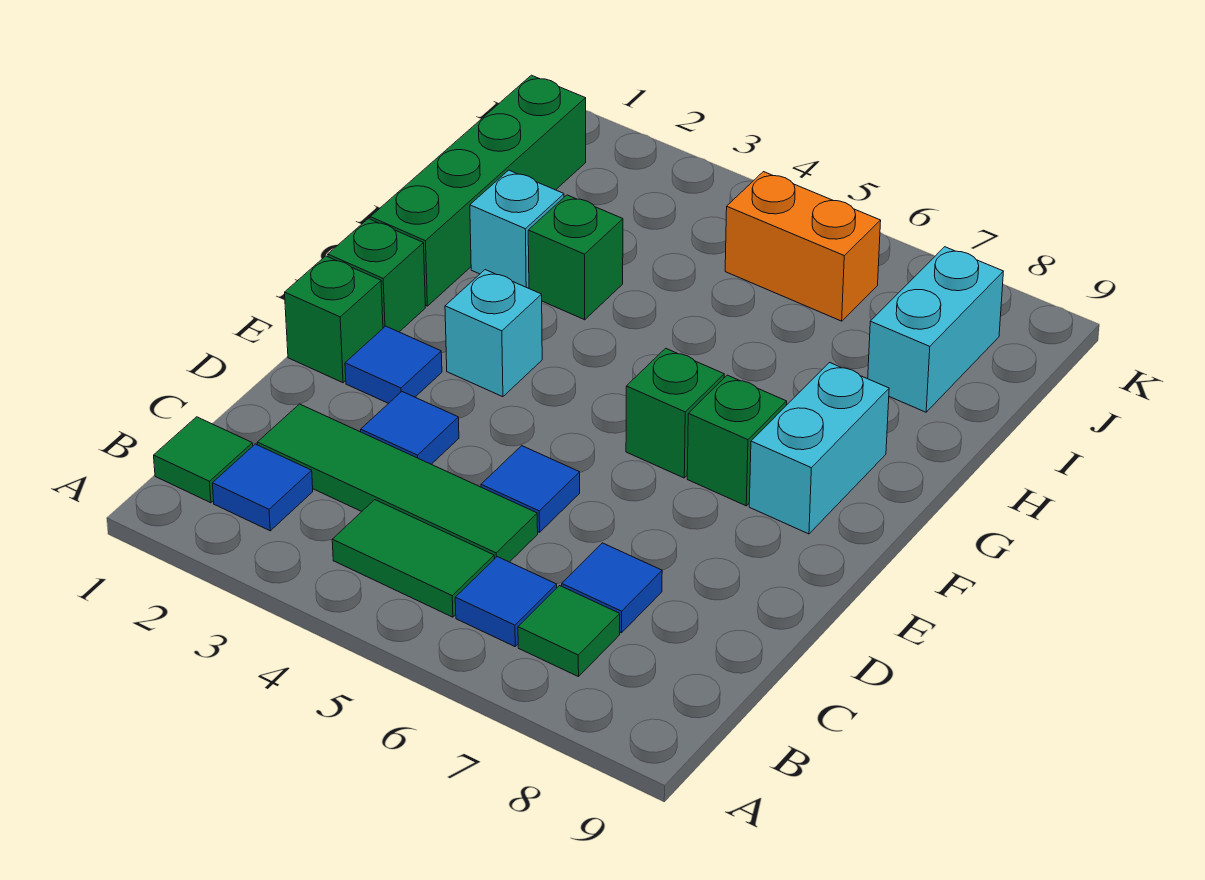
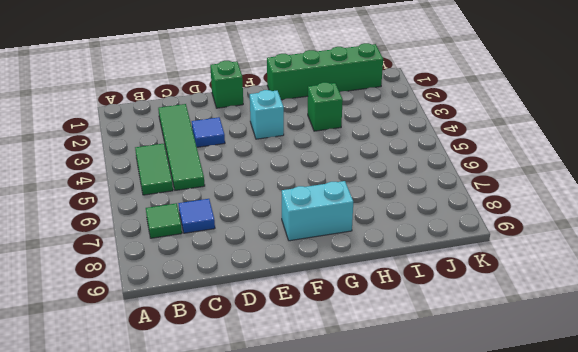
none -> green 1x1 tile [154,417,253,503]
none -> blue 1x1 tile [212,444,313,531]
none -> blue 1x1 tile [455,557,557,647]

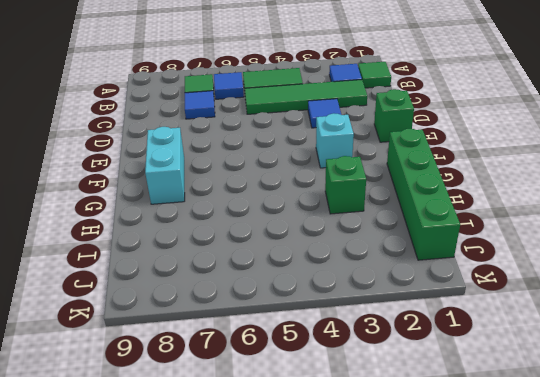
none -> blue 1x1 tile [481,446,580,532]
none -> blue 1x1 tile [345,326,442,403]
none -> green 1x1 brick [328,219,425,332]

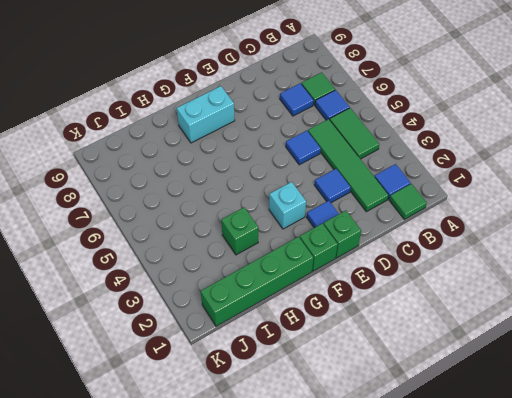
none -> green 1x1 brick [626,348,724,478]
none -> green 1x1 brick [687,375,787,506]
none -> cyan 1x1 brick [470,170,564,288]

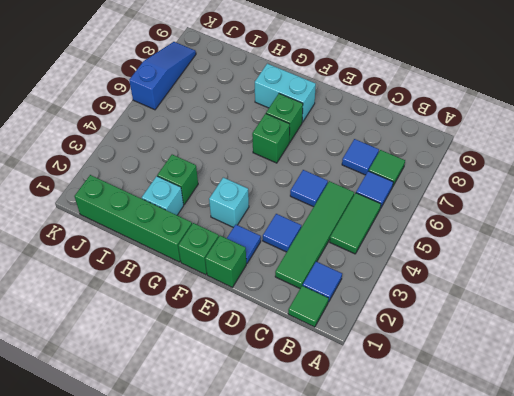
blue 1x3 slope [129,42,196,110] -> none
none -> cyan 1x2 brick [868,247,1004,412]
none -> orange 1x2 brick [725,172,881,321]

